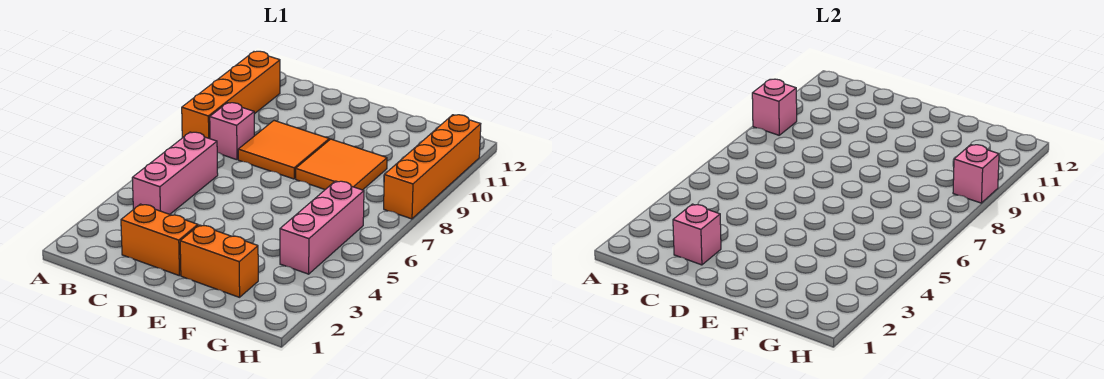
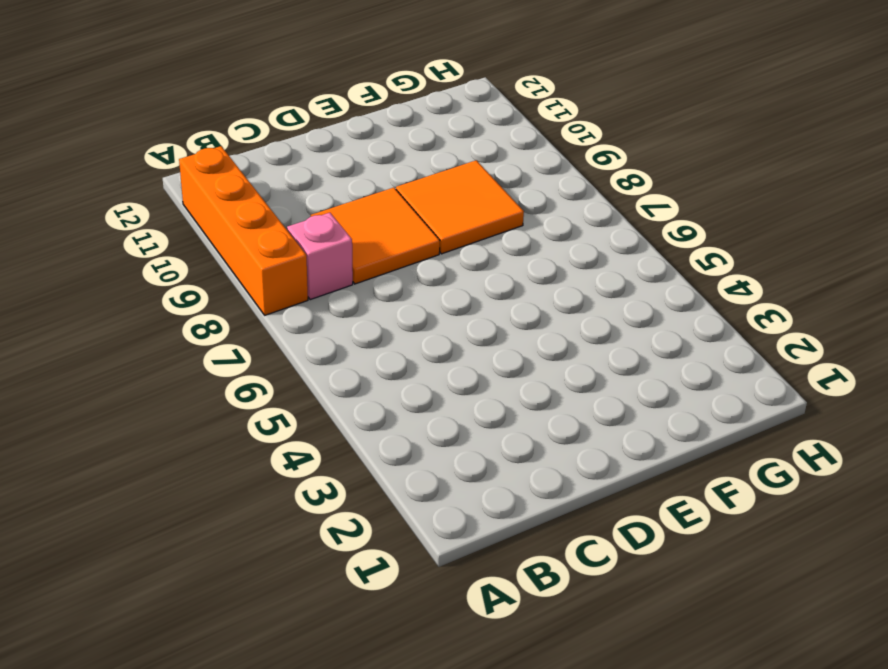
none -> pink 1x3 brick [132,132,218,214]
none -> orange 1x2 brick [121,204,198,276]
none -> orange 1x2 brick [180,225,258,297]

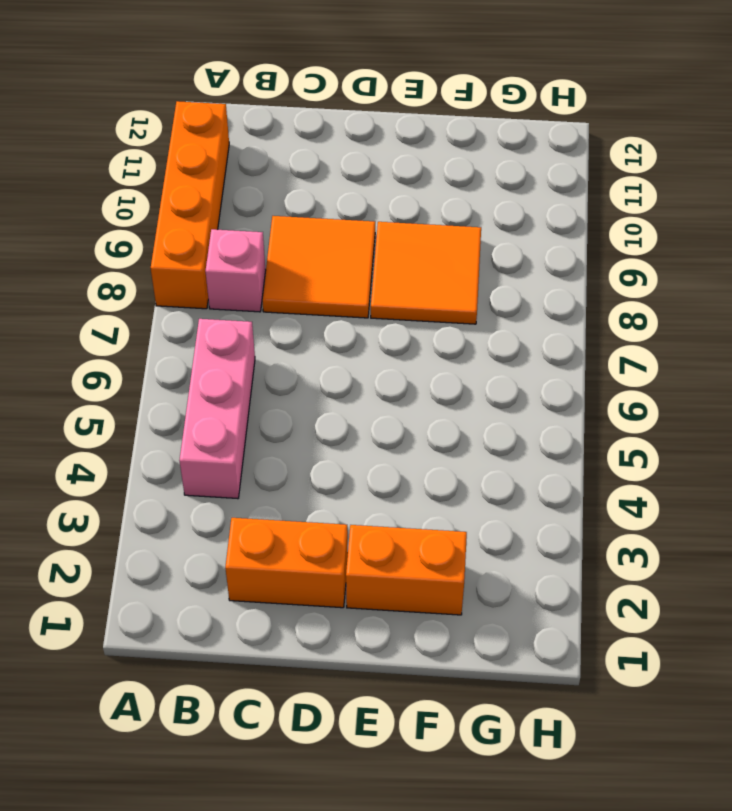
none -> pink 1x3 brick [280,181,364,274]
none -> orange 1x4 brick [384,115,481,219]
none -> pink 1x1 brick [752,79,797,135]

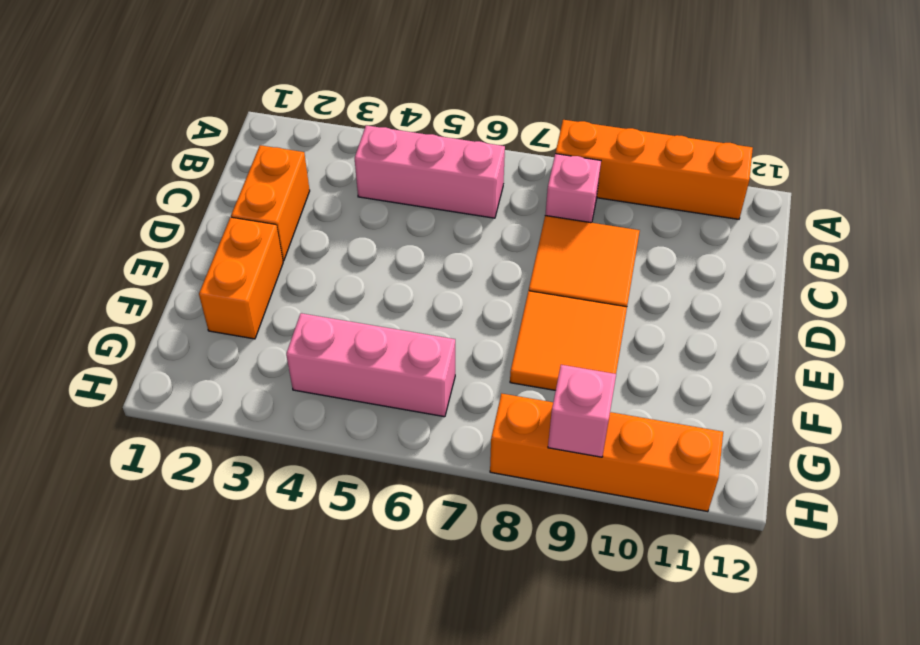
none -> pink 1x1 brick [752,79,797,135]
none -> pink 1x1 brick [673,204,721,265]

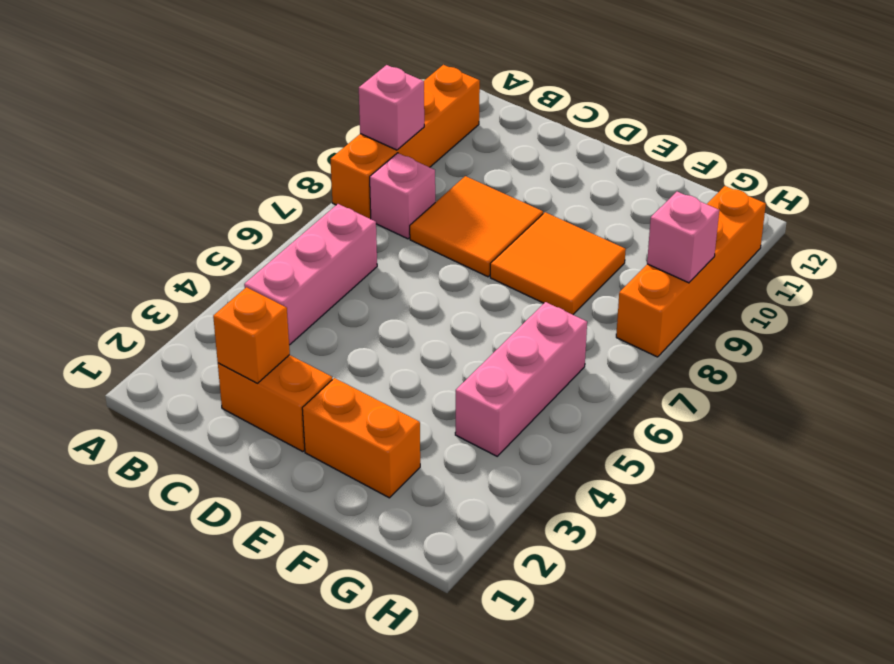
orange 1x1 brick [213,287,290,383] -> pink 1x1 brick [673,204,721,265]

